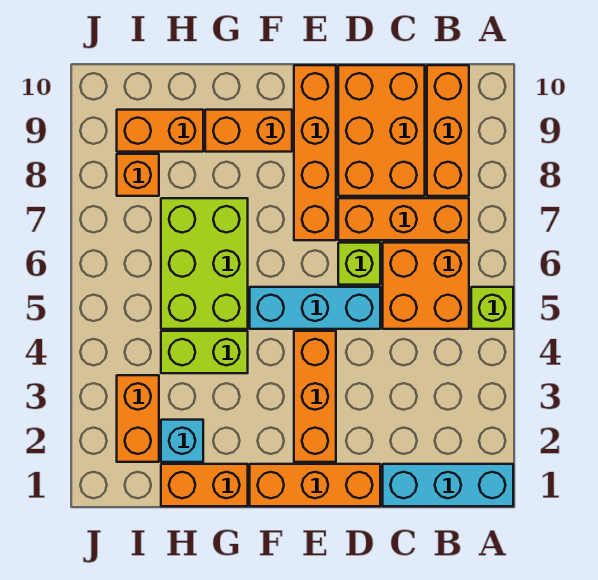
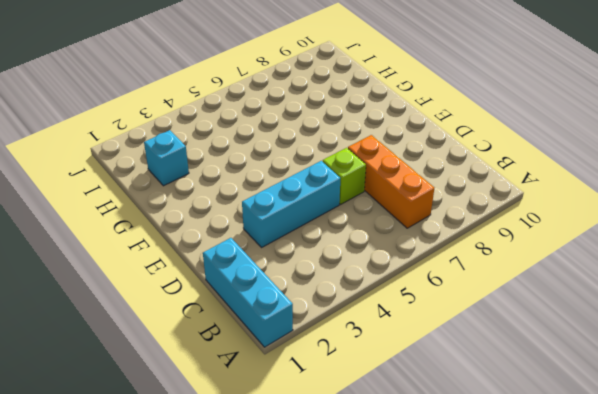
cyan 1x3 brick [242,161,340,247] -> cyan 1x3 brick turned to [250,287,380,329]
none -> lime 1x1 brick [471,287,513,329]
none -> orange 2x2 brick [383,243,469,329]
none -> orange 1x3 brick [427,65,469,196]

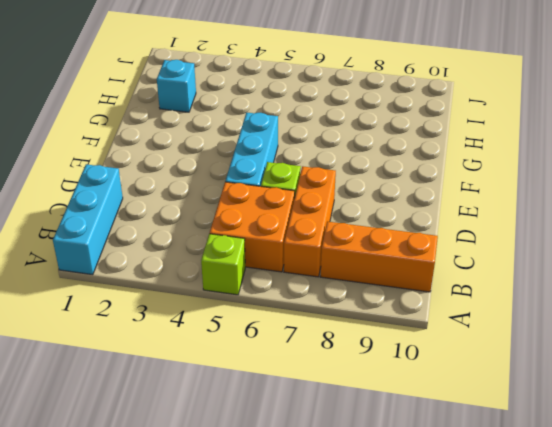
none -> orange 2x3 brick [338,65,425,196]
none -> orange 1x3 brick [250,464,380,506]
none -> orange 1x3 brick [294,331,336,462]

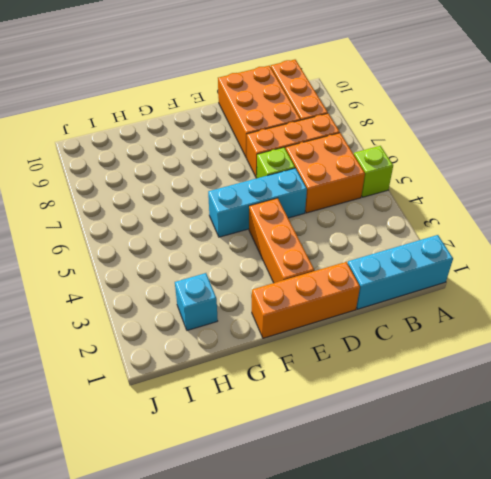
none -> orange 1x4 brick [294,65,336,240]
none -> orange 1x2 brick [205,110,292,152]
none -> orange 1x2 brick [161,464,248,506]

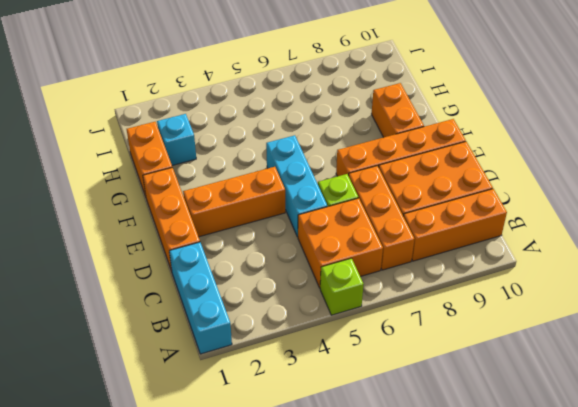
none -> lime 1x2 brick [161,331,248,373]
none -> lime 2x3 brick [161,198,248,329]
none -> orange 1x2 brick [117,110,203,152]

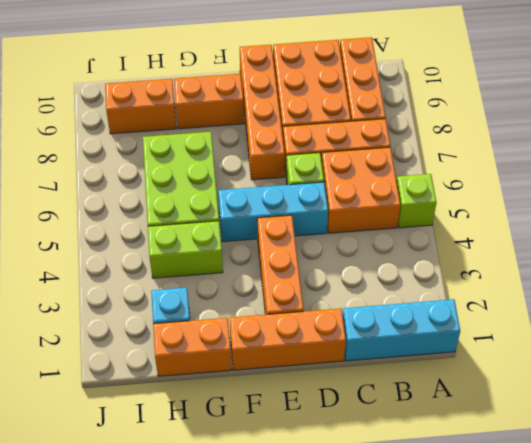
none -> orange 1x2 brick [117,375,159,462]
none -> orange 1x1 brick [117,154,159,196]

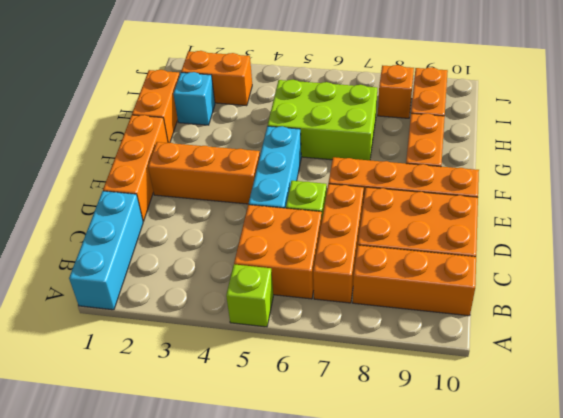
none -> lime 1x2 brick [161,331,248,373]

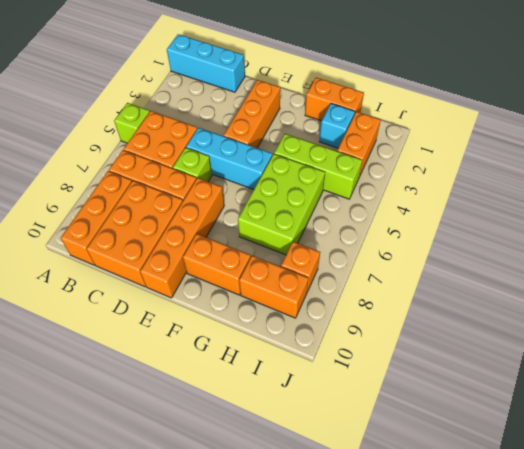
lime 1x3 brick [274,134,362,199] -> lime 1x2 brick [161,331,248,373]
none -> orange 1x3 brick [250,464,380,506]

